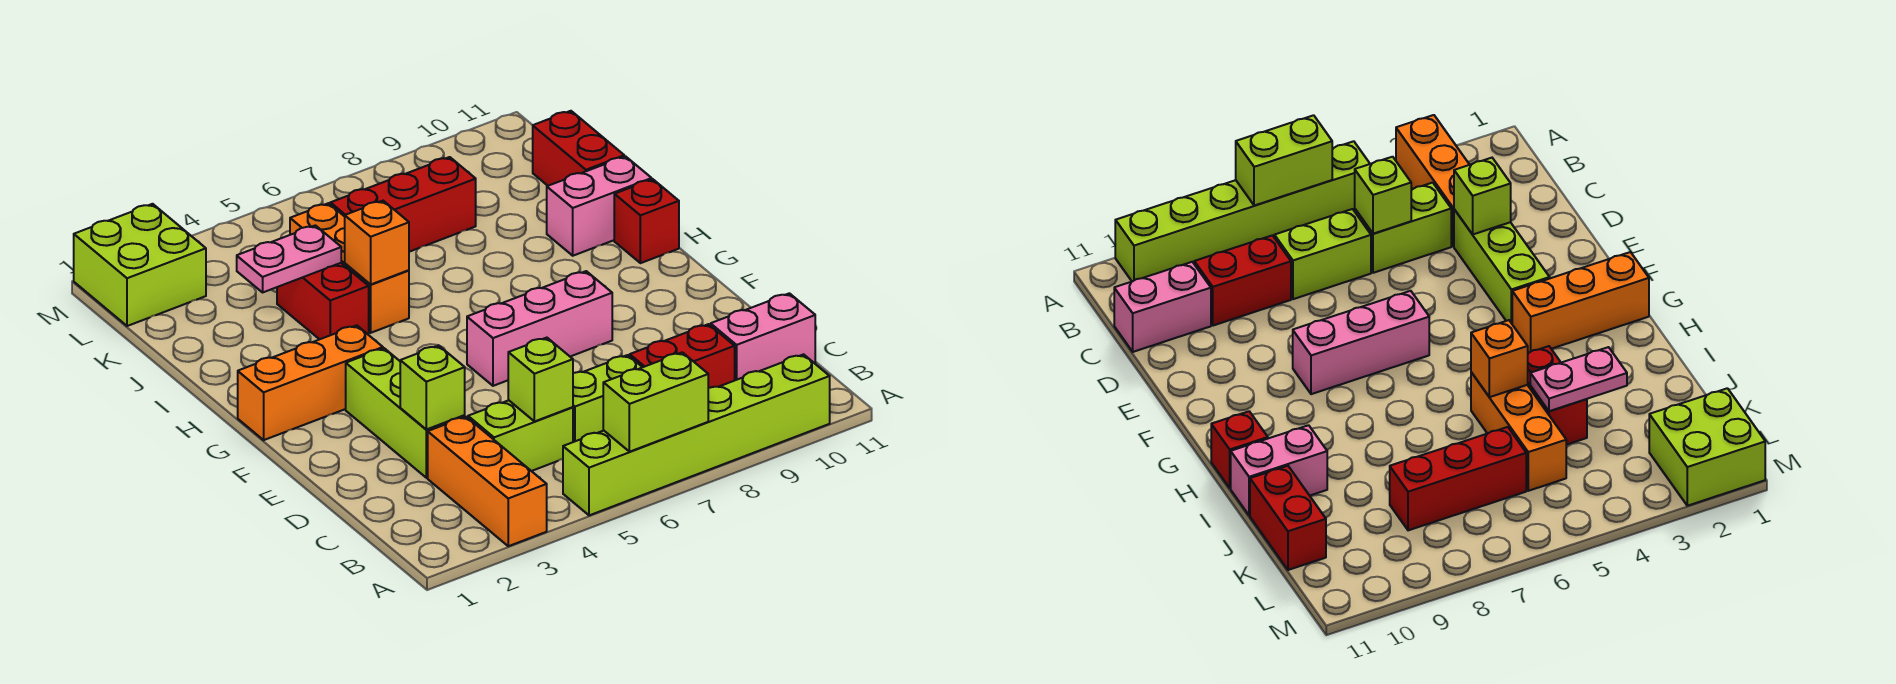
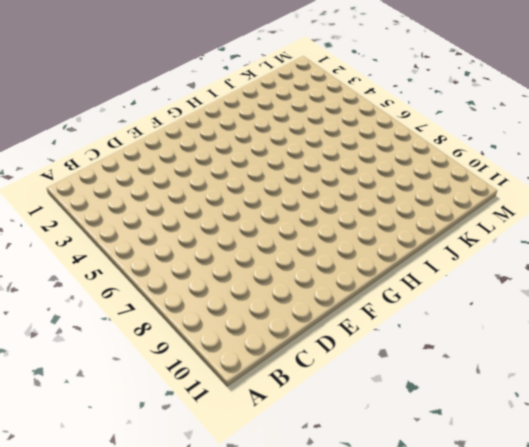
none -> orange 1x3 brick [428,417,547,546]
none -> lime 1x6 brick [563,354,830,515]
none -> lime 1x2 brick [468,400,573,471]

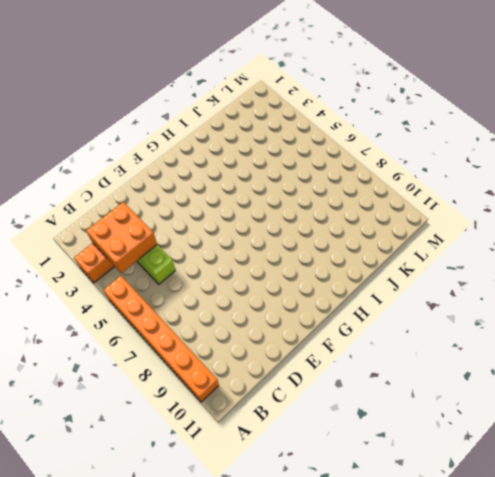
orange 1x6 brick [103,276,219,402] -> lime 1x6 brick [563,354,830,515]
orange 2x2 brick [86,202,157,273] -> none
none -> lime 1x2 brick [573,355,642,442]
none -> red 1x2 brick [630,324,735,388]
none -> pink 1x2 brick [711,293,815,380]

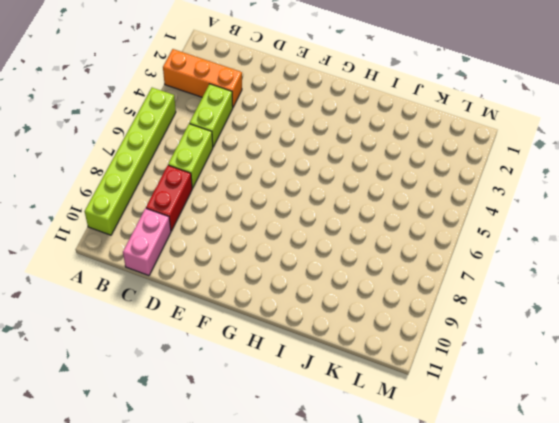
none -> lime 1x3 brick [346,348,465,478]
none -> pink 1x3 brick [467,271,612,386]
none -> orange 1x3 brick [238,325,383,440]

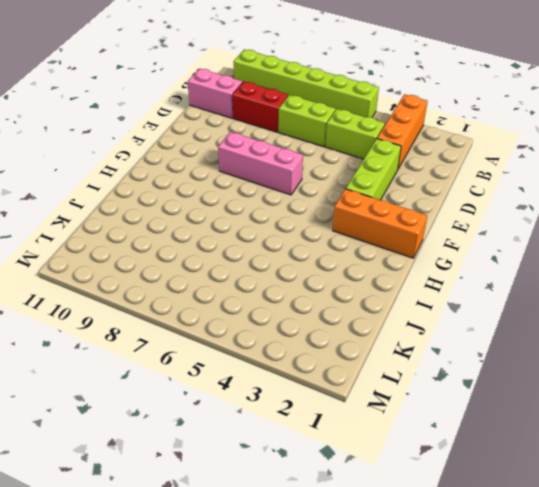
none -> red 1x1 brick [614,179,679,263]
none -> red 1x2 brick [277,263,369,339]
none -> orange 1x3 brick [290,203,409,333]

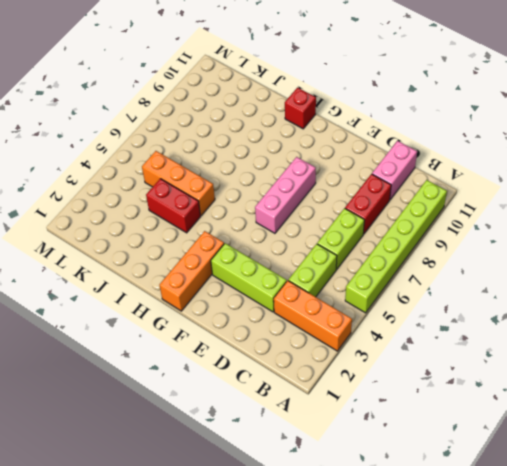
none -> pink 1x2 brick [547,156,652,256]
none -> red 1x2 brick [533,111,624,186]
none -> red 1x3 brick [330,157,476,252]

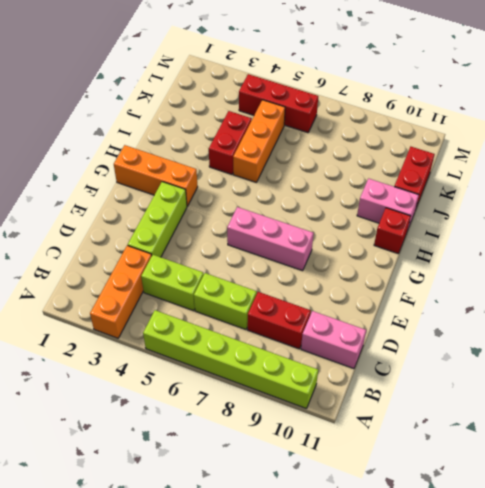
red 1x3 brick [239,74,318,133] -> red 1x3 brick moved to [330,157,476,252]
none -> lime 2x2 brick [74,204,206,326]
none -> lime 1x2 brick [603,352,708,452]
none -> lime 1x1 brick [508,338,573,422]

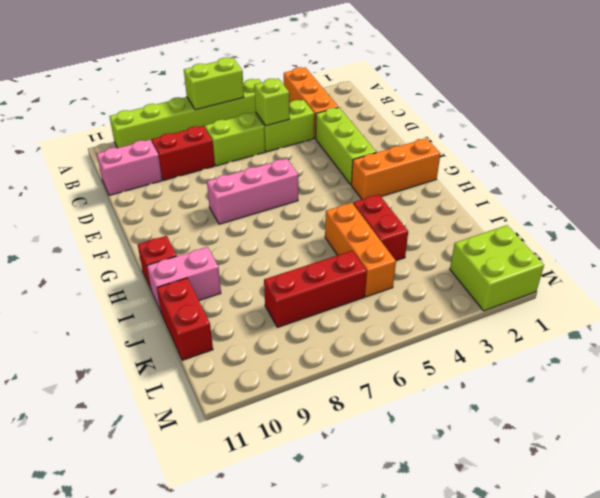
none -> lime 1x1 brick [400,345,465,429]
none -> orange 1x1 brick [345,201,409,285]
none -> pink 1x2 plate [237,225,341,292]

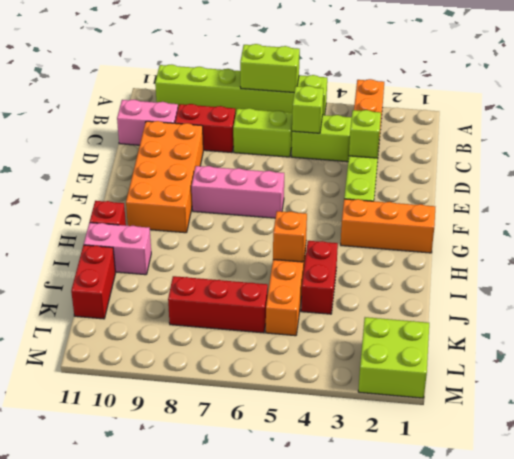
orange 2x4 brick [126,121,203,233] -> none
none -> pink 1x2 plate [237,225,341,292]

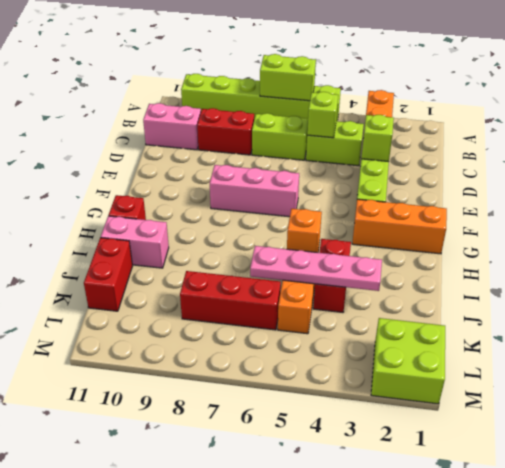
pink 1x4 plate [250,246,382,291] -> pink 1x2 plate [237,225,341,292]

